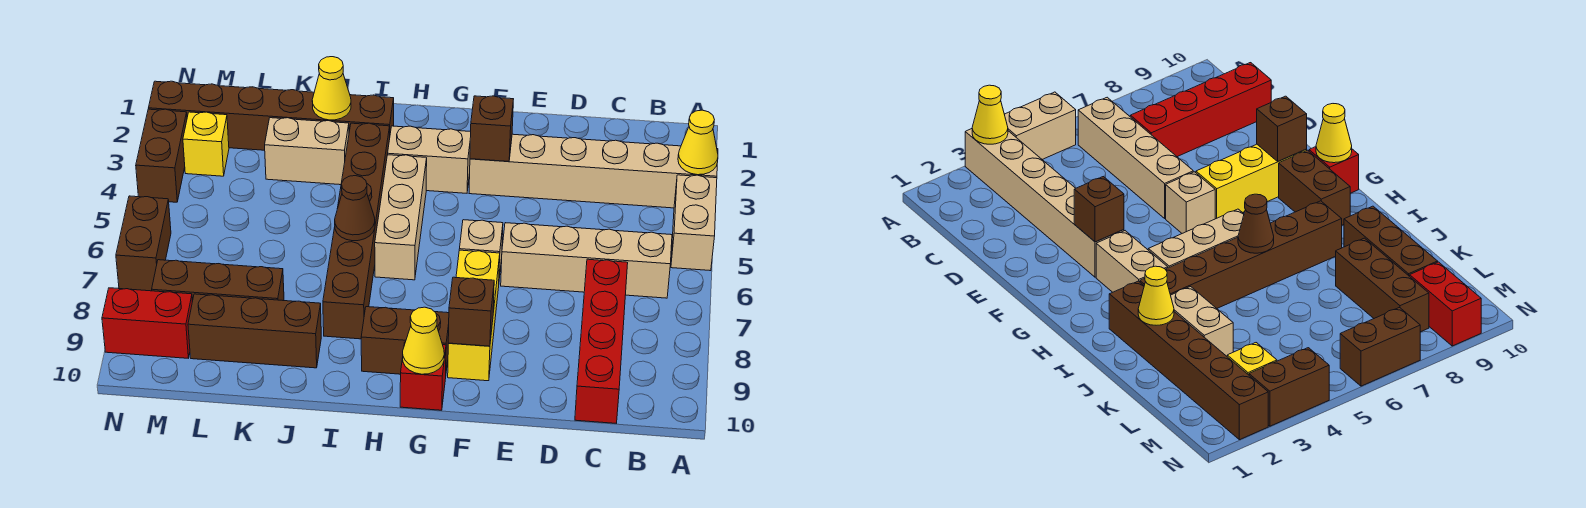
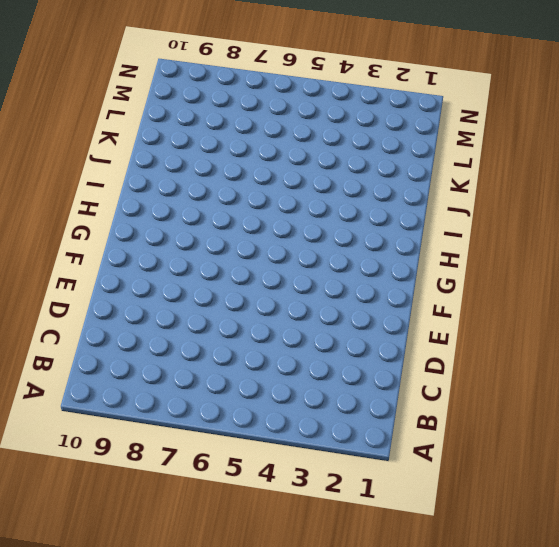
none -> tan 1x6 brick [469,134,718,208]
none -> tan 1x2 brick [671,175,717,271]
none -> tan 1x4 brick [501,223,672,298]

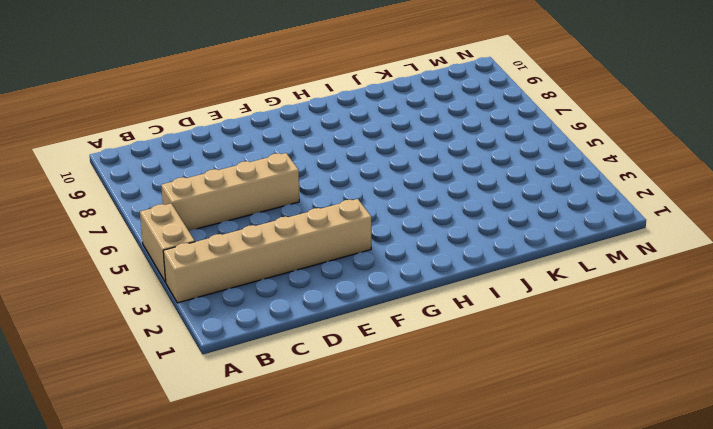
none -> red 1x4 brick [575,259,628,423]
none -> tan 1x1 brick [459,220,503,278]
none -> yellow 1x3 brick [448,250,500,381]

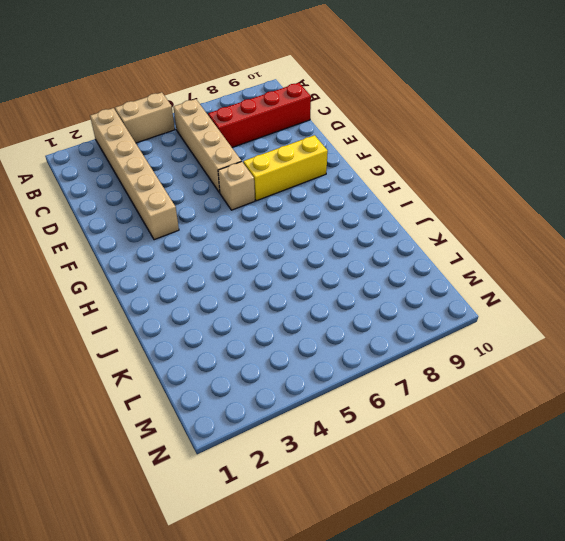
none -> tan 1x2 brick [388,126,471,193]
none -> brown 1x2 brick [361,307,449,374]
none -> red 1x1 brick [400,342,446,410]

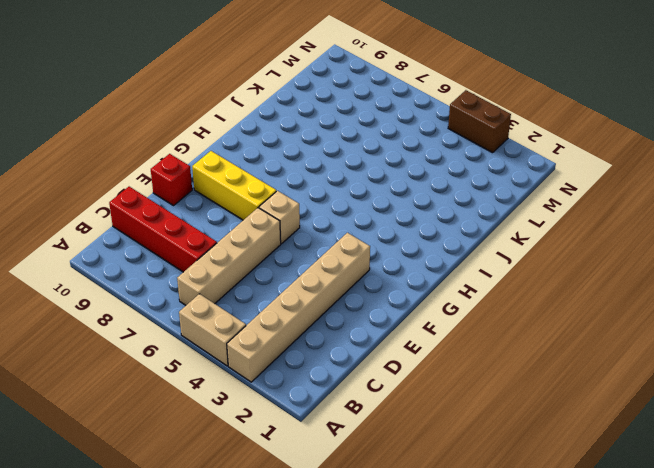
red 1x1 brick [151,154,192,206] -> red 1x1 brick moved to [400,342,446,410]
none -> tan 1x2 brick [388,126,471,193]
none -> brown 1x2 brick [361,307,449,374]
none -> tan 1x3 brick [375,155,427,280]

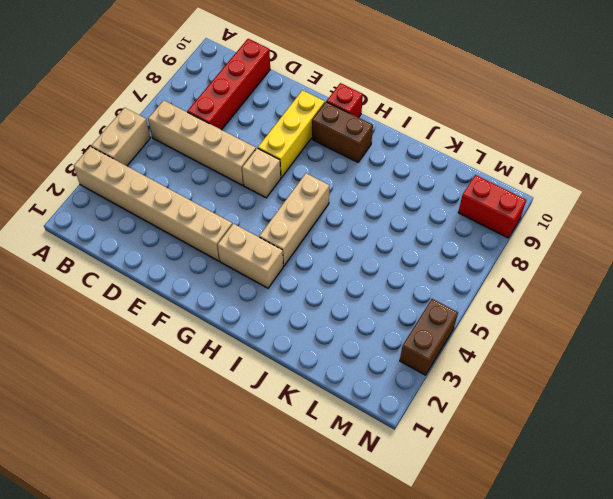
none -> brown 1x6 brick [148,81,394,150]
none -> brown 1x6 brick [323,123,390,339]
none -> tan 1x2 brick [265,118,349,185]

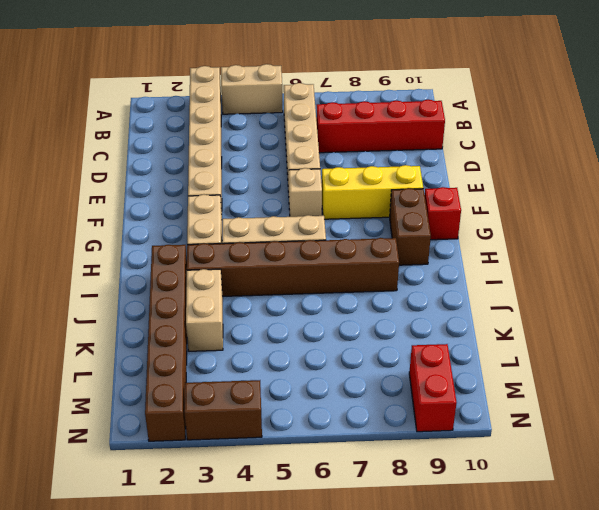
none -> brown 1x3 brick [188,294,321,368]
none -> brown 1x3 brick [152,260,284,301]
none -> yellow 1x1 brick [183,112,229,176]

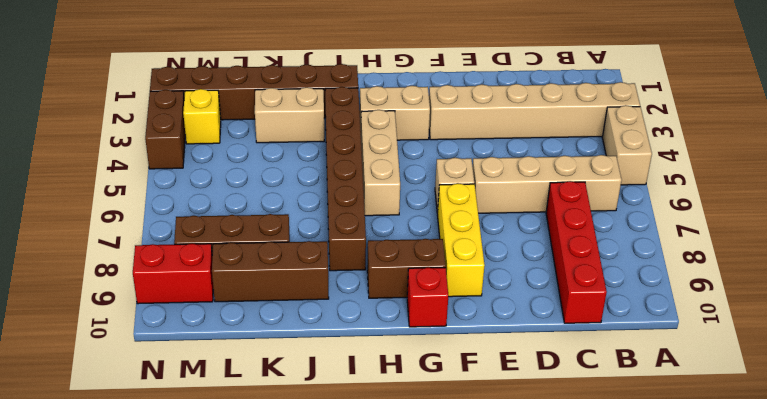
none -> brown 1x2 brick [116,196,171,291]
none -> yellow 1x1 cone [678,110,718,175]
none -> brown 1x1 brick [470,96,513,161]

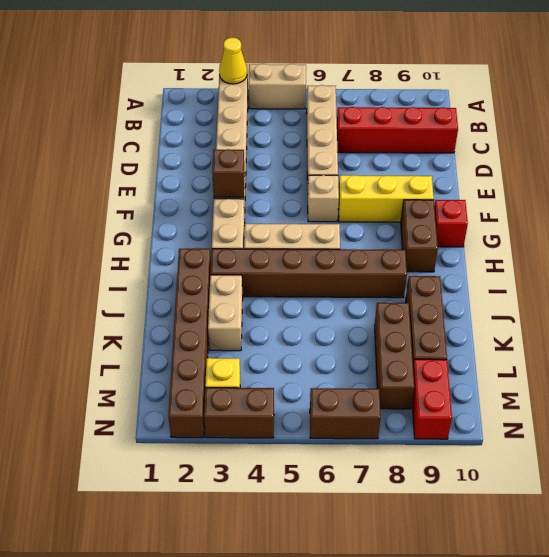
none -> brown 1x1 brick [448,277,494,346]
none -> yellow 1x1 cone [403,307,444,374]
none -> brown 1x1 cone [335,176,375,241]

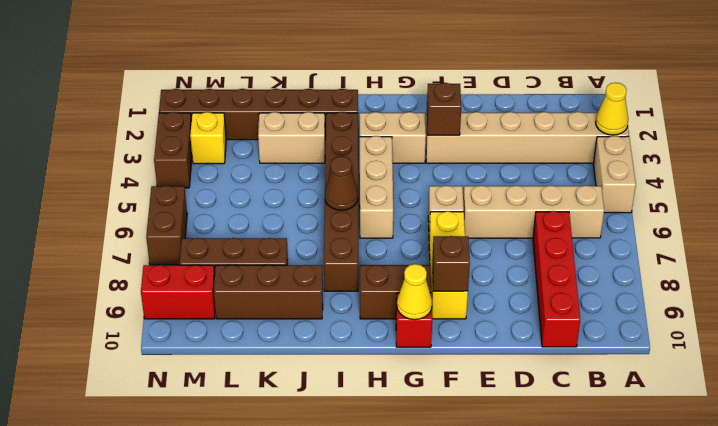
none -> yellow 1x1 cone [312,57,351,120]

